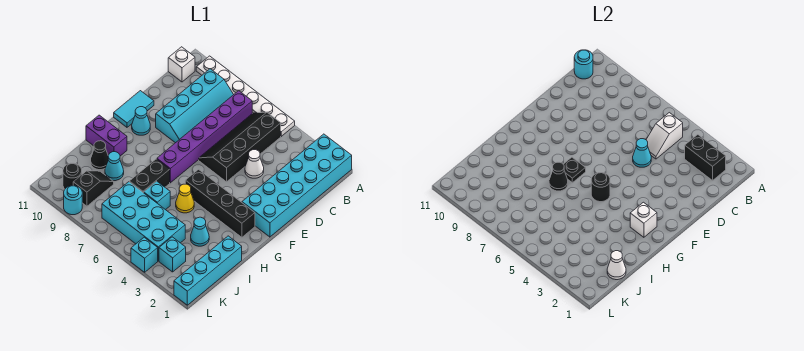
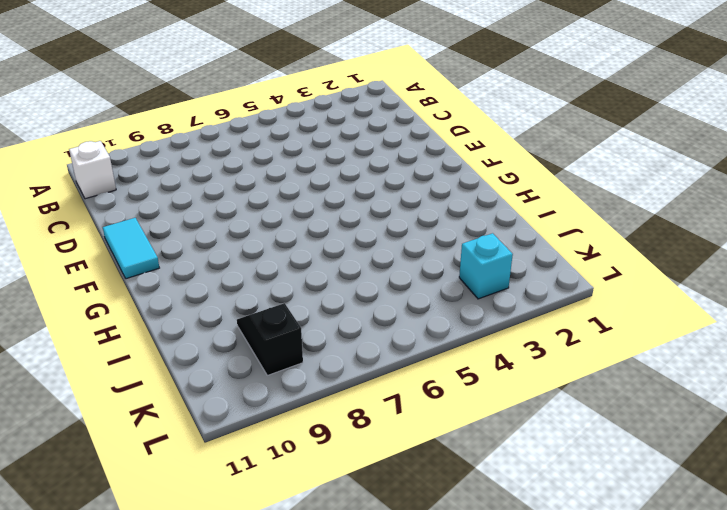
none -> cyan 2x6 brick [242,134,352,237]
none -> white 1x6 plate [196,56,295,136]
none -> black 2x4 slope [199,112,281,182]
none -> purple 1x6 brick [157,91,252,183]

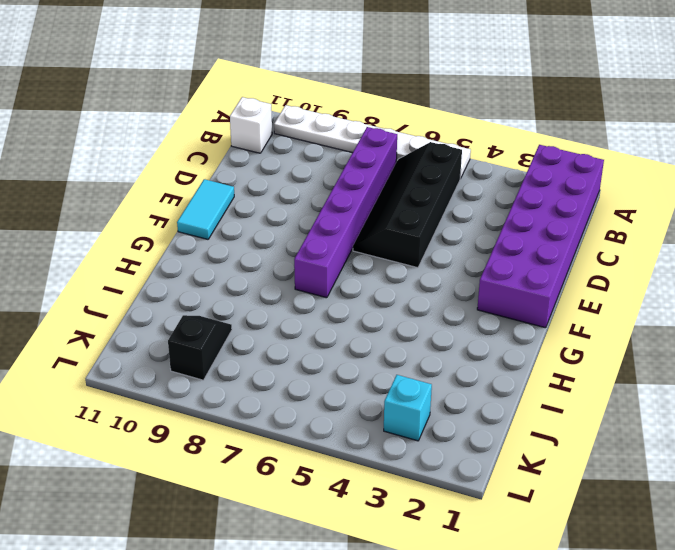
purple 2x6 brick [477,145,604,328] -> cyan 2x6 brick [242,134,352,237]
none -> cyan 2x4 slope [156,69,234,143]
none -> white 1x1 cone [245,150,264,178]
none -> cyan 1x1 cone [132,107,150,135]
none -> black 1x4 brick [185,170,255,237]

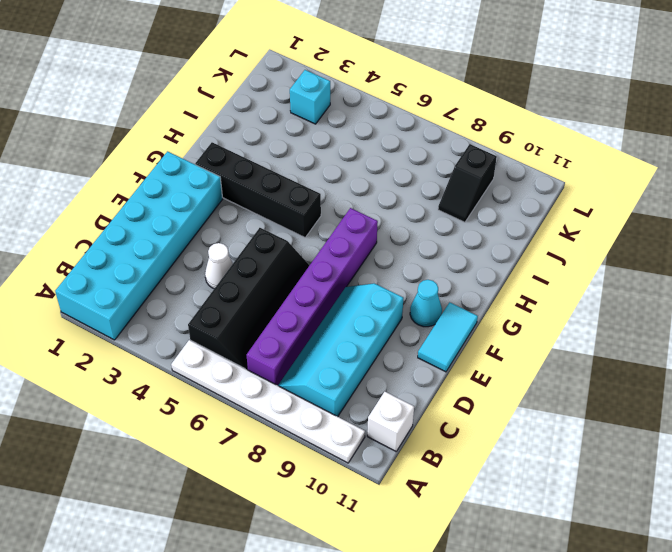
none -> yellow 1x1 cone [176,184,194,213]
none -> black 1x2 brick [129,159,170,193]
none -> purple 1x2 brick [86,115,127,156]
none -> cyan 1x4 brick [174,236,242,305]

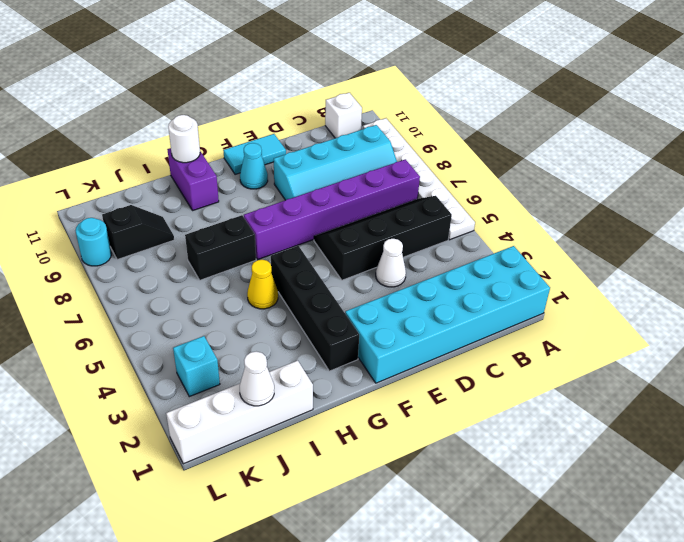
white 1x1 round brick [168,115,200,163] -> none
white 1x4 brick [166,361,313,464] -> cyan 1x4 brick [174,236,242,305]
none -> cyan 1x1 cone [191,217,209,246]
none -> cyan 1x1 brick [144,181,170,210]
none -> cyan 1x1 cone [105,152,124,181]
none -> black 1x1 cone [91,141,108,170]

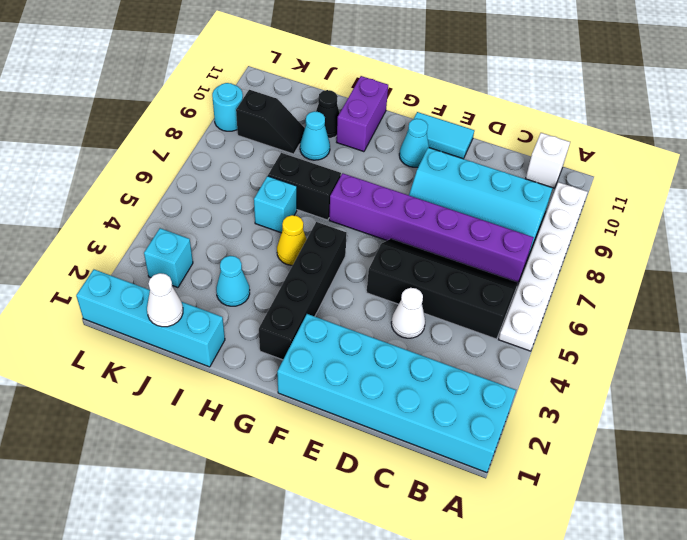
none -> cyan 2x4 brick [102,182,185,261]
none -> black 1x1 round brick [63,163,82,189]
none -> cyan 1x1 brick [131,237,158,272]
none -> black 1x2 brick [685,135,726,180]

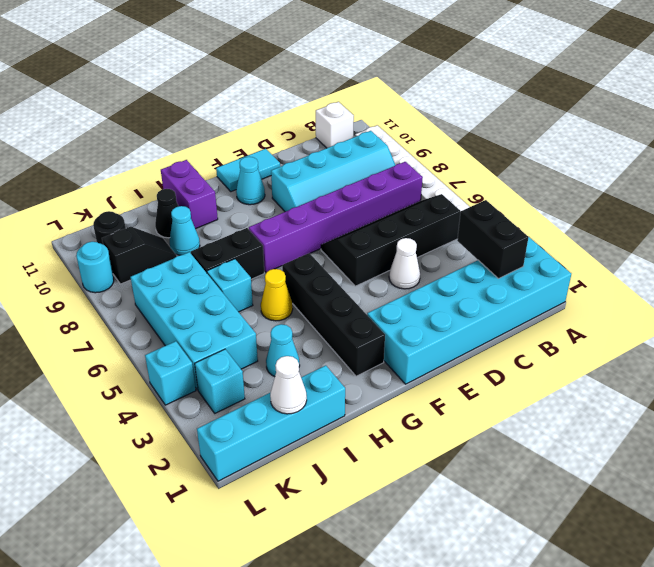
none -> white 1x2 slope [646,113,683,159]
none -> cyan 1x1 round brick [574,50,593,79]
none -> cyan 1x1 cone [633,139,651,167]
none -> white 1x1 brick [630,202,657,237]

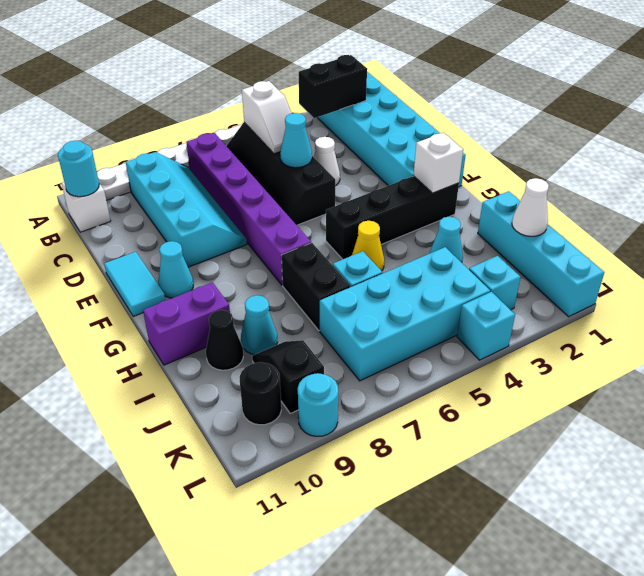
none -> black 1x1 round brick [591,173,610,202]
none -> black 1x1 plate [563,157,586,183]
none -> black 1x1 cone [549,162,568,191]

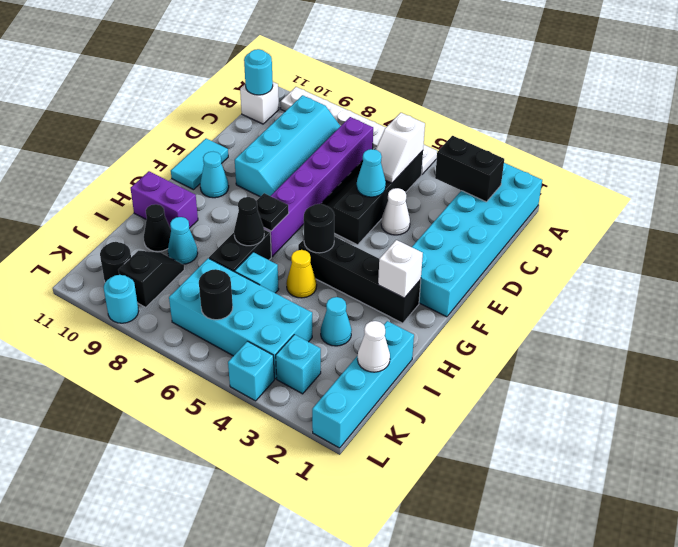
black 1x1 round brick [199,269,233,320] -> none

